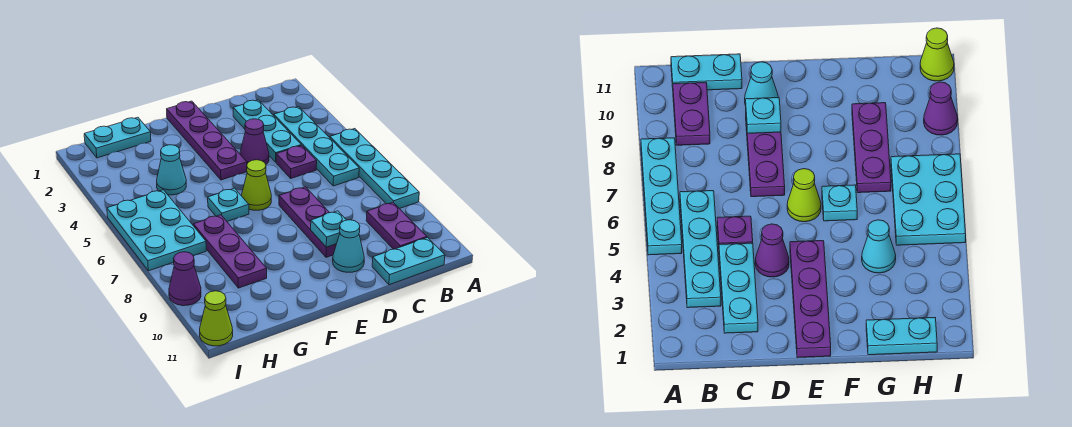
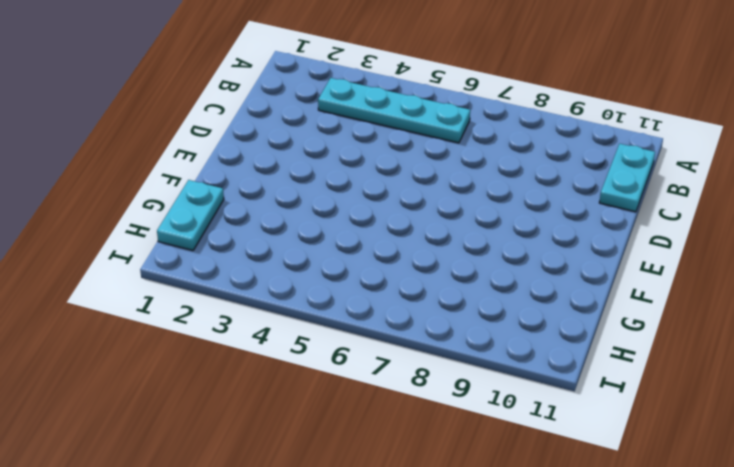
none -> cyan 1x4 plate [330,129,419,209]
none -> purple 1x2 plate [366,202,427,249]
none -> cyan 1x3 plate [233,100,301,162]

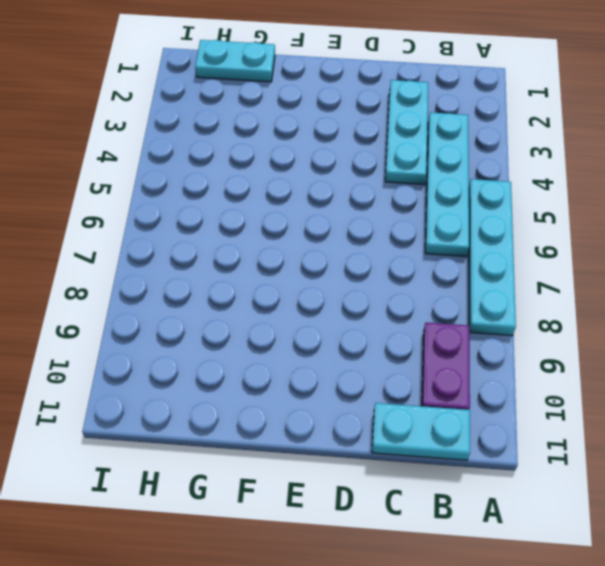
none -> purple 1x1 plate [276,145,317,178]
none -> purple 1x1 cone [240,119,269,164]
none -> purple 1x3 plate [279,187,336,257]

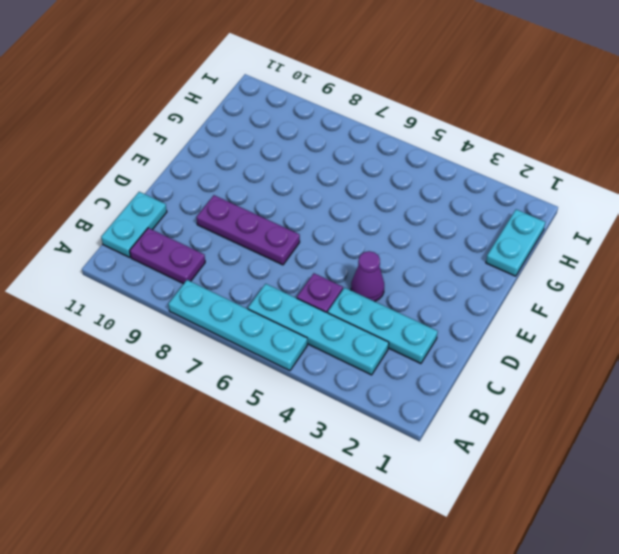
none -> cyan 1x1 cone [333,220,364,272]
none -> purple 1x4 plate [167,101,247,180]
none -> lime 1x1 cone [242,160,271,210]

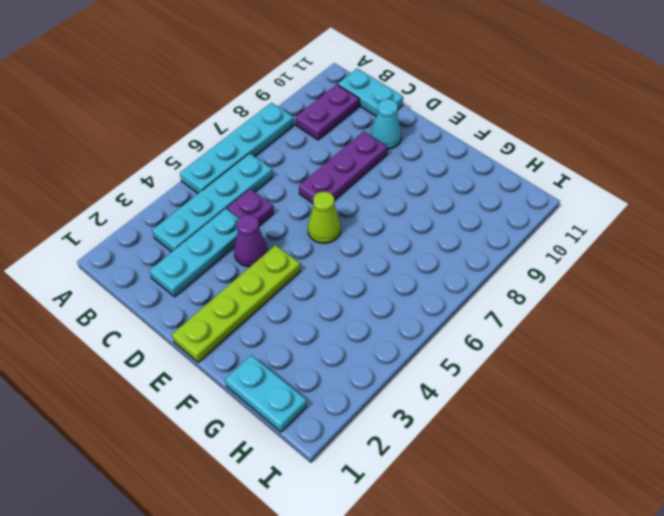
lime 1x4 plate [172,245,300,362] -> purple 1x4 plate [167,101,247,180]
none -> cyan 1x1 plate [208,188,249,221]
none -> cyan 1x1 cone [157,145,186,195]
none -> purple 1x3 plate [193,215,267,288]

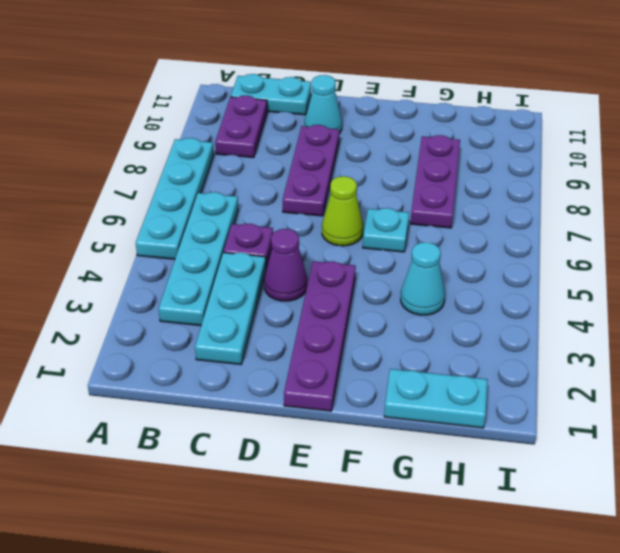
none -> cyan 2x3 plate [107,190,206,271]
none -> purple 1x1 cone [169,252,201,306]
none -> lime 1x1 cone [200,291,233,346]

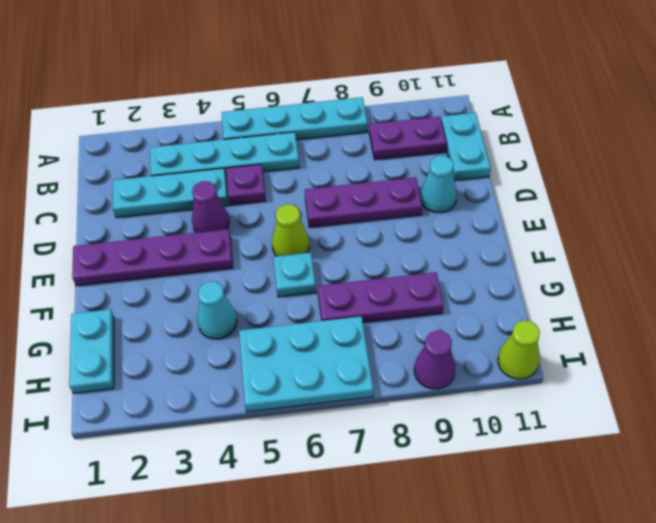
none -> cyan 1x1 plate [311,211,346,247]

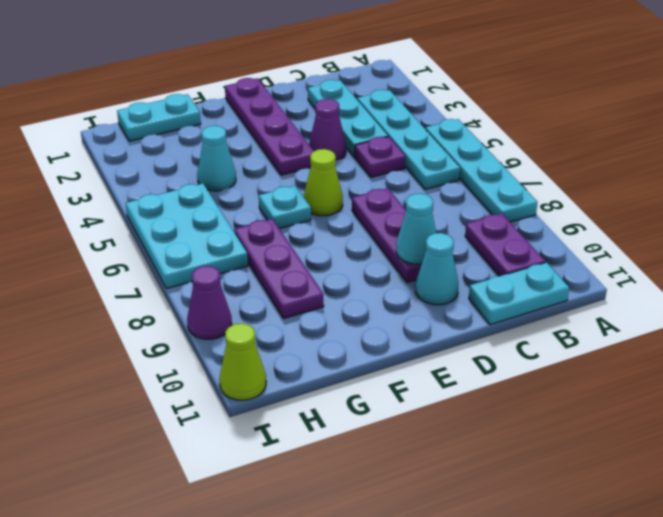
cyan 1x1 cone [396,193,436,264] -> cyan 1x1 plate [311,211,346,247]

